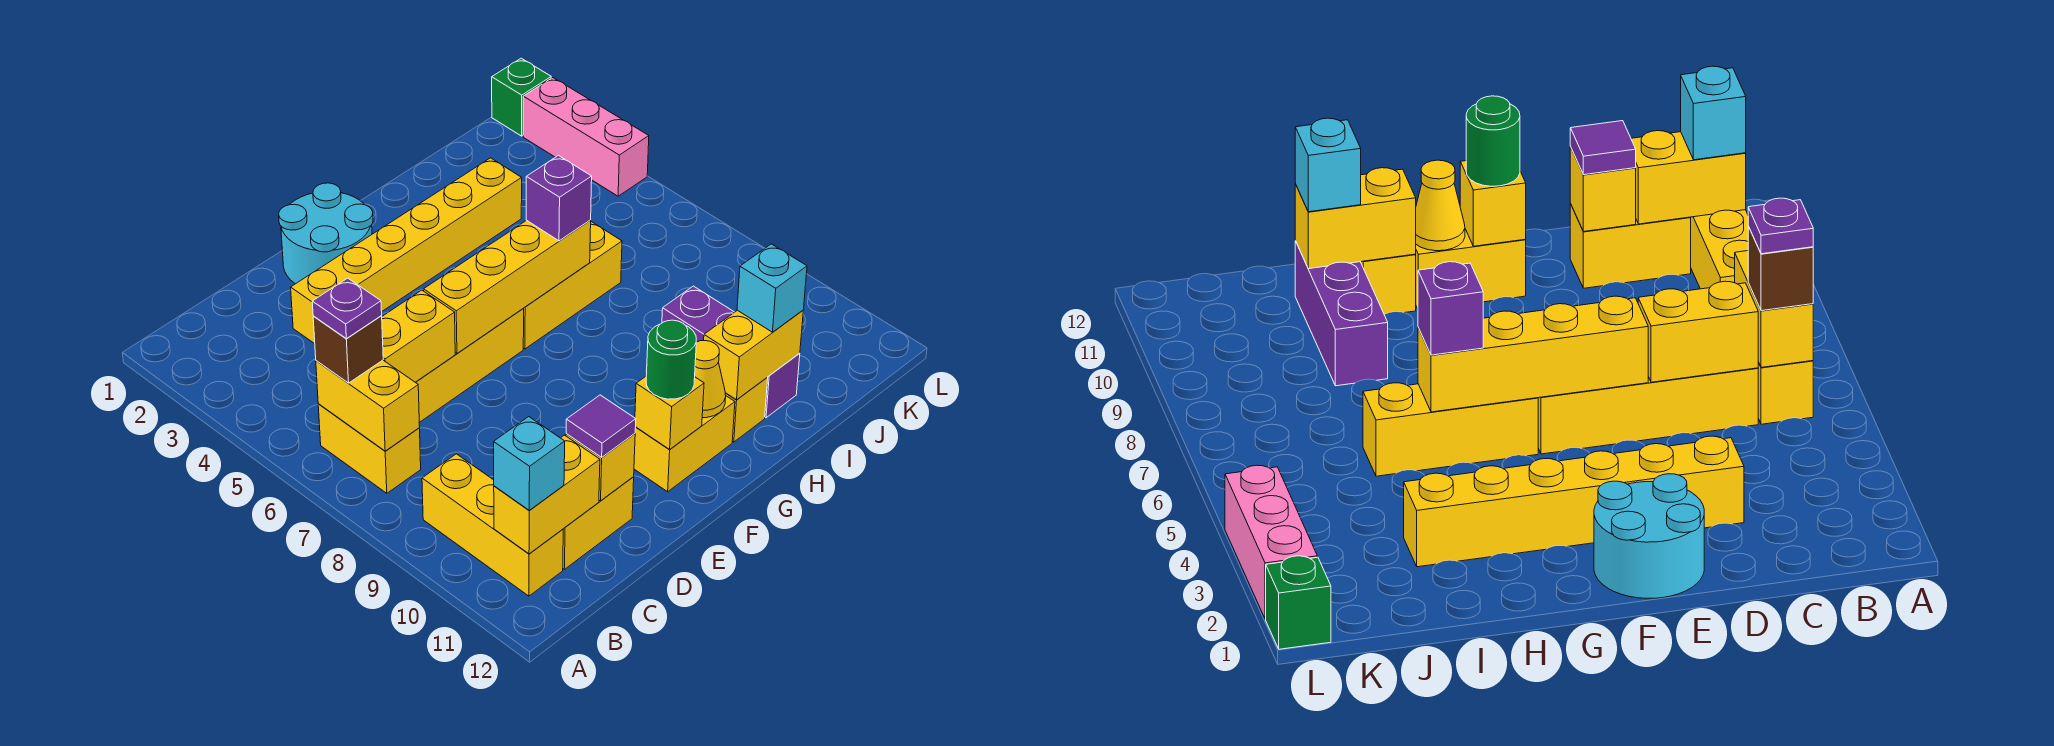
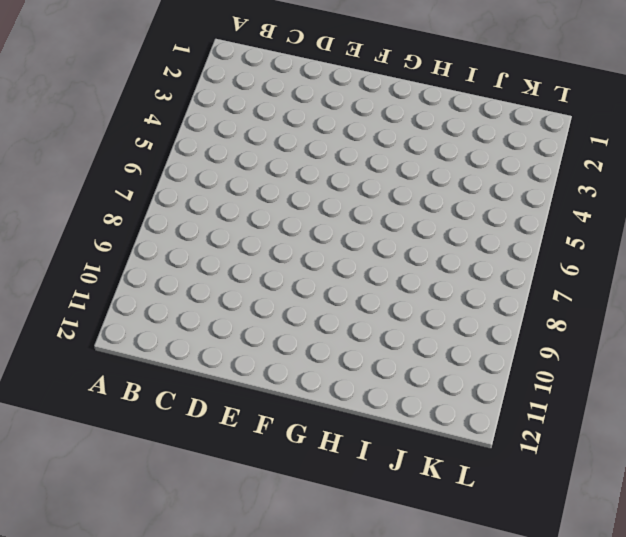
none -> yellow 1x2 brick [318,404,421,493]
none -> yellow 1x3 brick [422,454,563,596]
none -> yellow 1x4 brick [416,309,524,422]

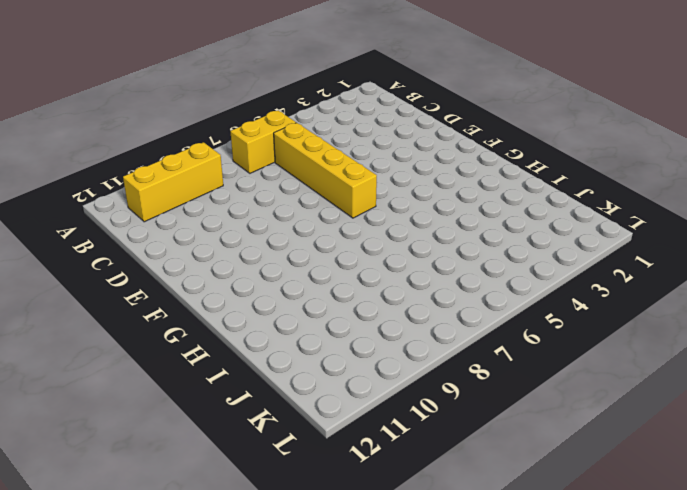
none -> yellow 1x2 brick [563,477,634,569]
none -> yellow 1x6 brick [291,158,522,344]
none -> cyan 2x2 round brick [279,183,373,284]

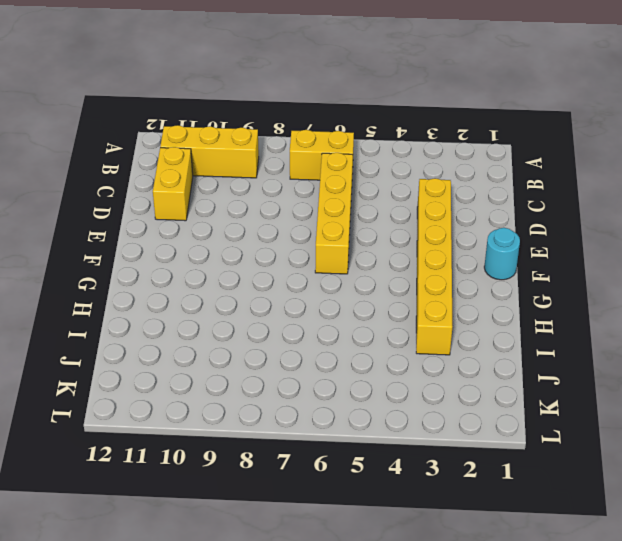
cyan 1x1 round brick [484,228,520,280] -> cyan 2x2 round brick [279,183,373,284]
none -> yellow 1x2 brick [634,396,735,492]
none -> yellow 1x3 brick [523,222,622,349]
none -> yellow 1x1 brick [725,378,768,442]

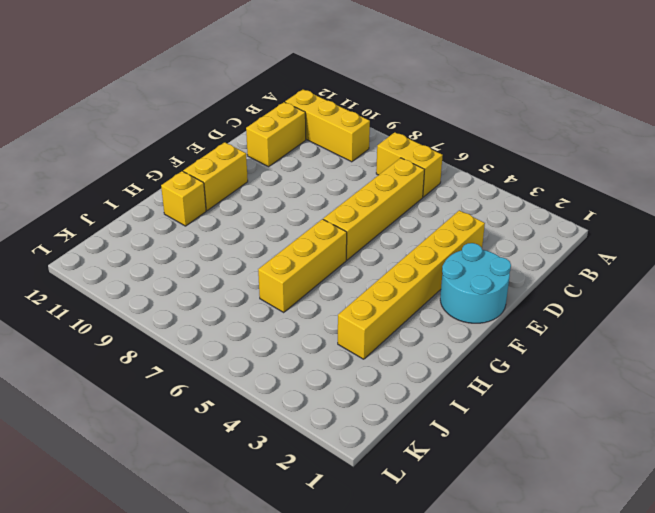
none -> purple 1x3 brick [662,286,800,418]
none -> green 1x1 brick [492,58,551,136]
none -> pink 1x3 brick [523,78,649,196]

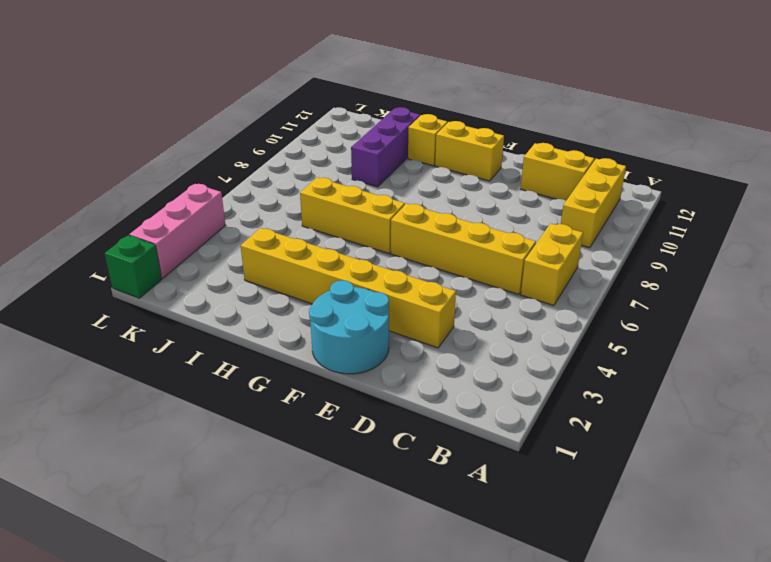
none -> yellow 1x2 brick [316,360,420,451]
none -> yellow 1x2 brick [494,435,600,554]
none -> yellow 1x2 brick [382,290,455,382]

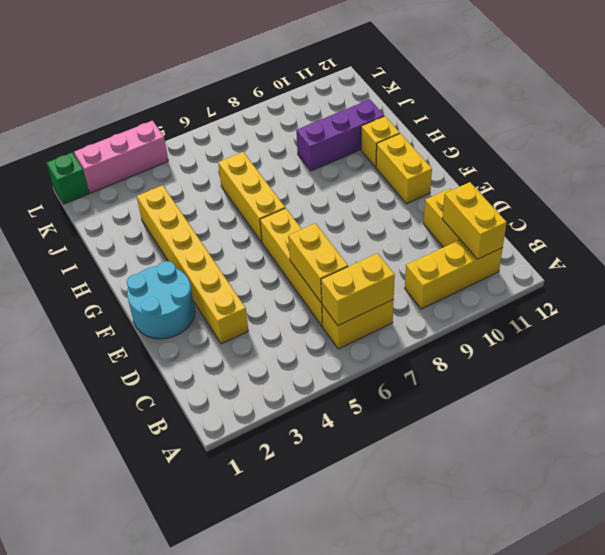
none -> yellow 1x1 brick [566,434,635,501]
none -> yellow 1x4 brick [424,220,591,353]
none -> yellow 1x1 brick [635,377,704,450]

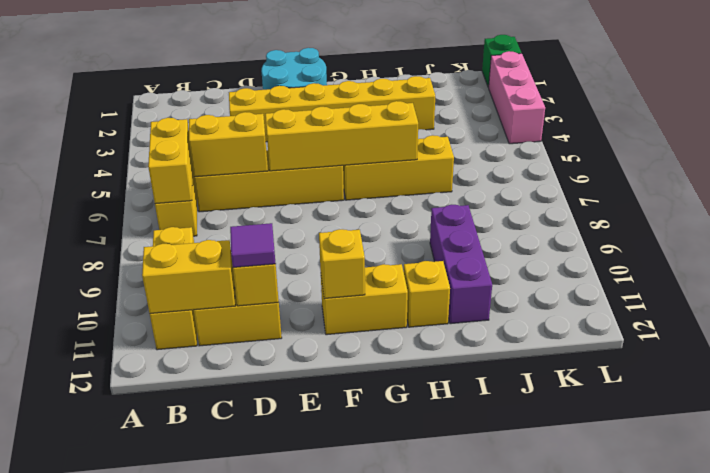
none -> yellow 1x1 cone [695,341,726,418]
none -> yellow 1x2 brick [704,310,803,400]
none -> brown 1x1 brick [313,316,383,383]

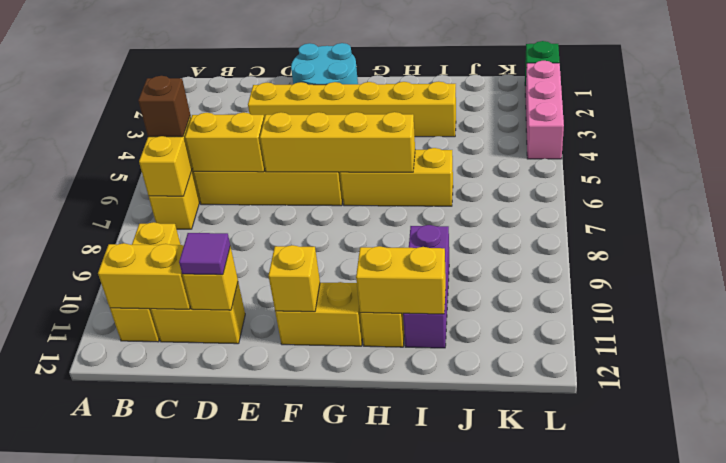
none -> yellow 1x1 cone [695,341,726,418]
none -> cyan 1x1 brick [494,417,565,510]
none -> green 1x1 round brick [646,320,696,399]

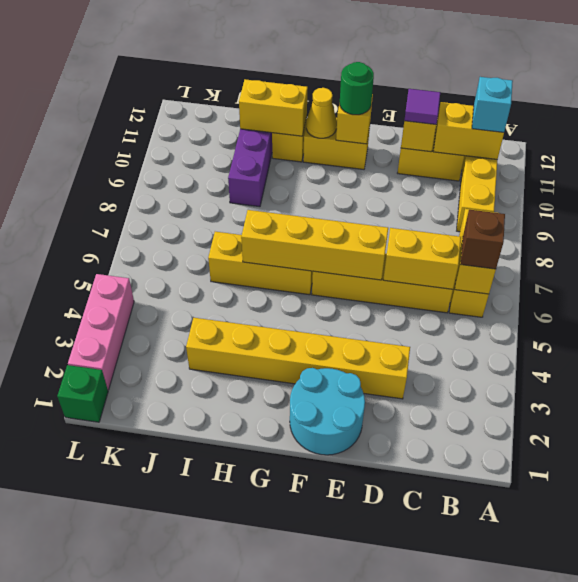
none -> purple 1x1 brick [526,156,592,241]
none -> cyan 1x1 brick [737,244,807,332]
none -> purple 1x1 plate [312,278,382,339]

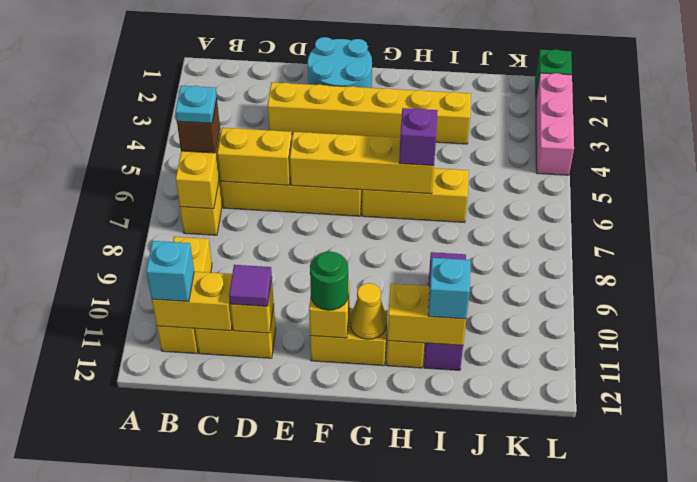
cyan 1x1 plate [175,86,217,123] -> purple 1x1 plate [312,278,382,339]

